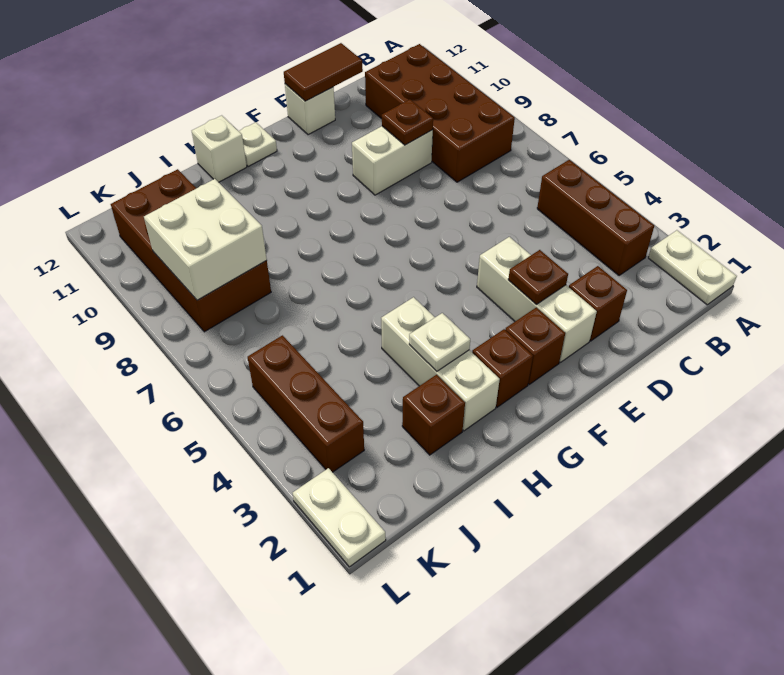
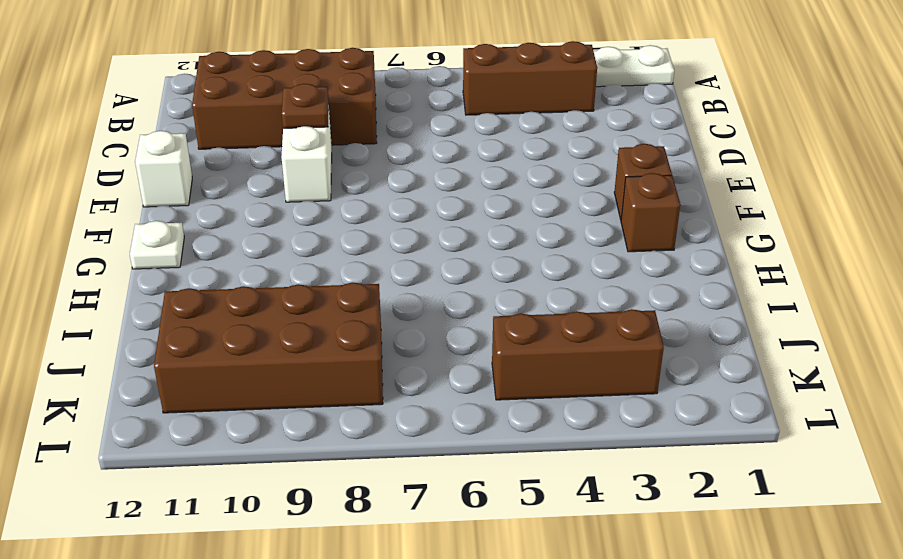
none -> brown 1x1 brick [569,266,627,341]
none -> white 1x3 brick [477,237,597,362]
none -> white 1x3 brick [381,297,500,431]

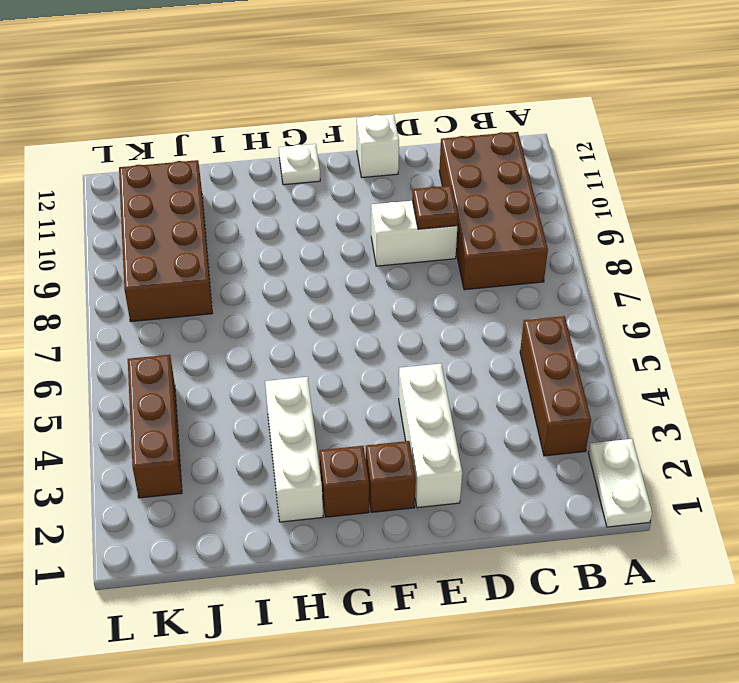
none -> brown 1x1 brick [569,266,627,341]
none -> white 1x1 brick [192,115,247,182]
none -> brown 1x1 brick [402,375,465,455]

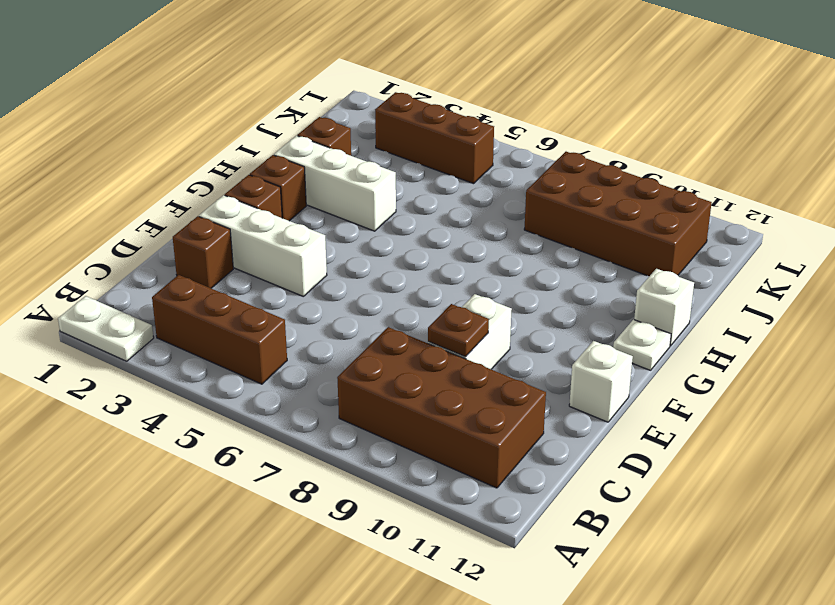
none -> white 1x2 plate [293,468,386,567]
none -> brown 1x2 tile [284,43,363,101]
none -> brown 1x1 plate [508,250,568,304]

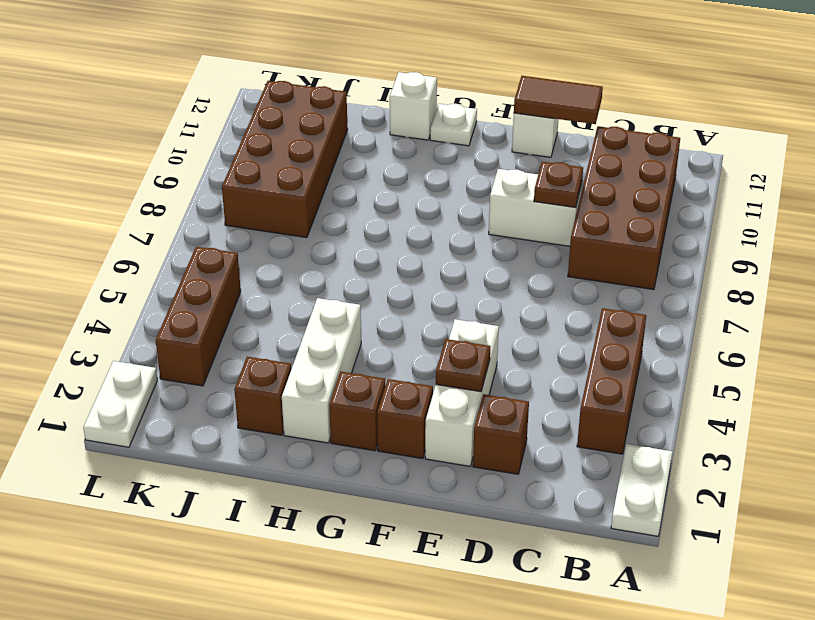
none -> white 1x1 plate [409,313,470,371]
none -> white 2x2 brick [144,179,267,300]

